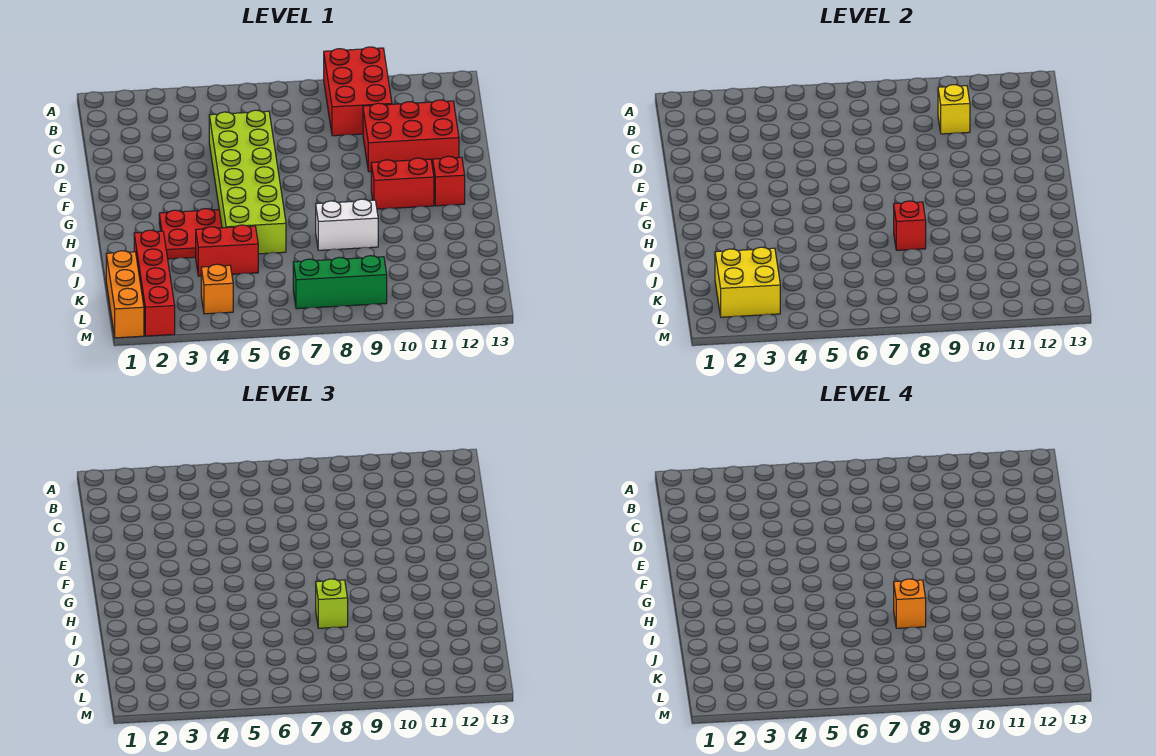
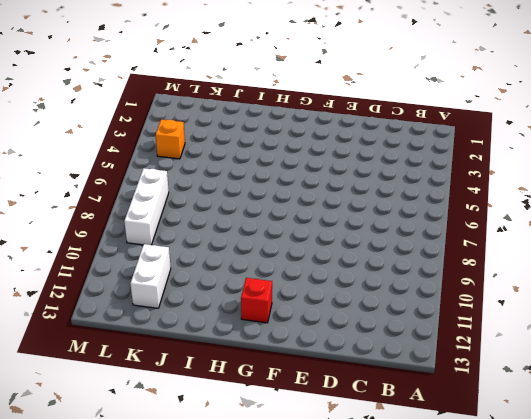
white 1x2 brick [130,244,171,308] -> white 1x2 brick moved to [316,199,378,250]
white 1x3 brick [124,168,169,245] -> green 1x3 brick [293,256,387,309]
none -> red 2x3 brick [324,47,392,136]
none -> lime 2x6 brick [209,110,286,254]
none -> red 2x3 brick [363,100,459,172]

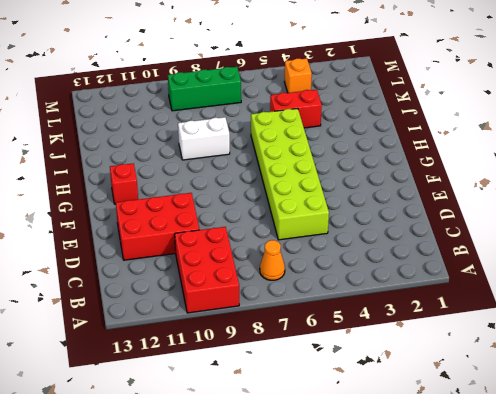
orange 1x1 cone [260,240,285,280] -> none
none -> red 1x2 brick [371,158,434,209]
none -> red 2x2 plate [159,209,222,259]
none -> red 1x4 brick [134,230,175,336]

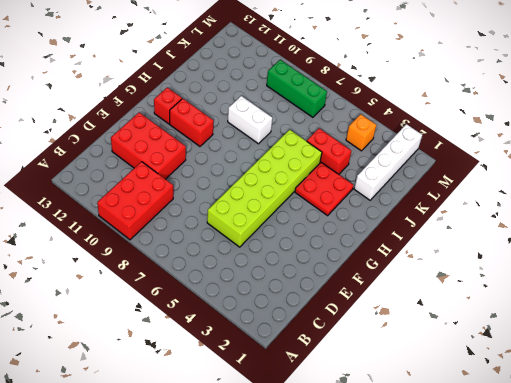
white 1x4 brick [354,124,422,200] -> red 1x4 brick [134,230,175,336]
none -> orange 1x3 brick [106,251,144,338]
none -> yellow 1x1 brick [938,85,970,134]
none -> red 1x1 brick [894,201,926,250]

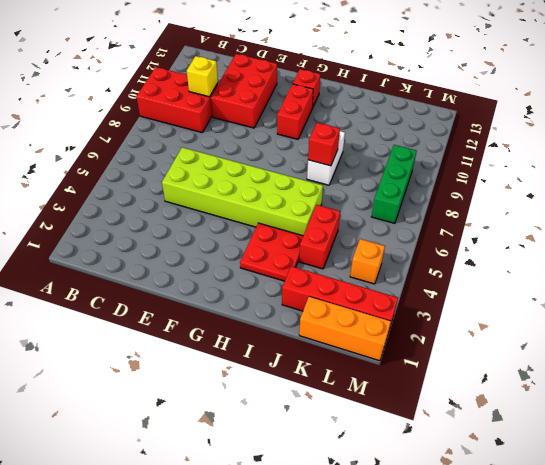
none -> yellow 2x2 brick [715,247,780,317]
none -> lime 1x1 brick [316,579,348,628]
none -> orange 1x1 brick [894,579,926,628]

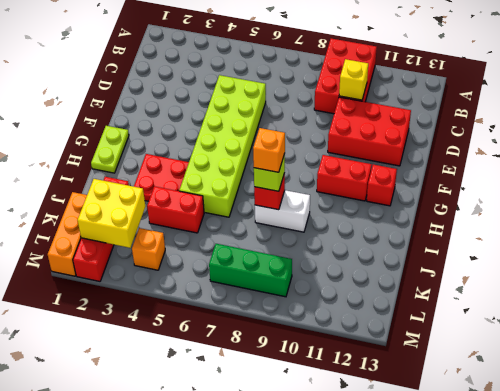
lime 1x2 plate [91,126,129,173] -> none

